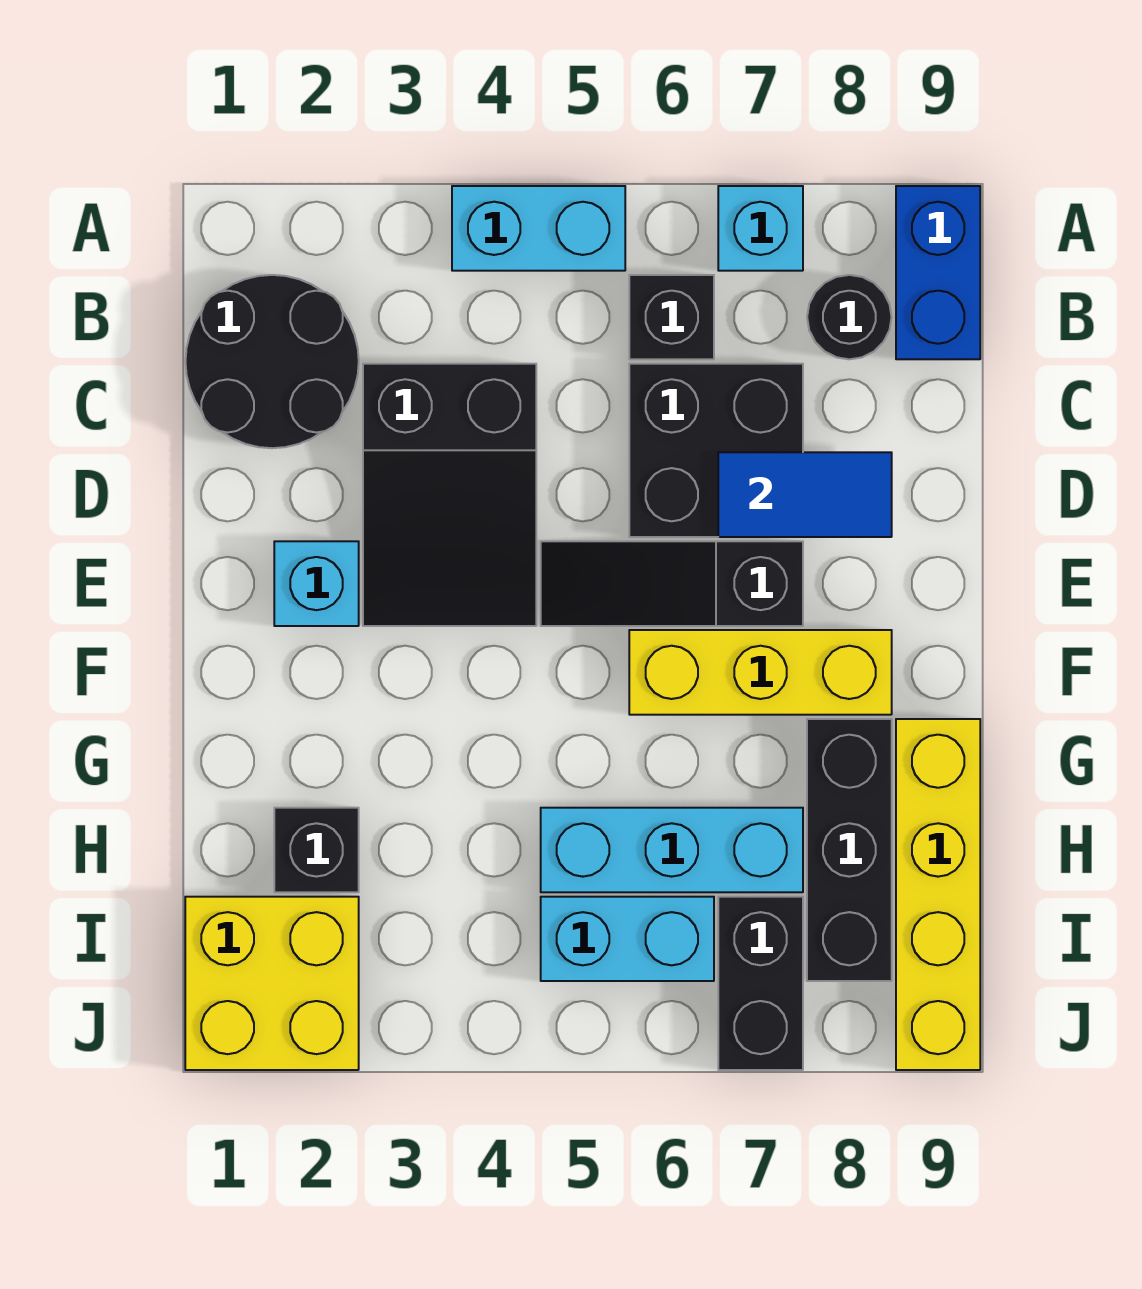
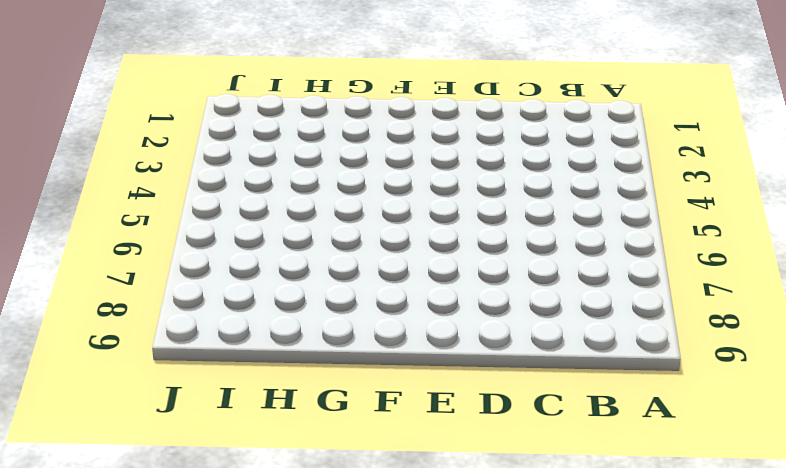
none -> cyan 1x2 brick [452,186,625,271]
none -> cyan 1x1 brick [718,186,803,271]
none -> blue 1x2 brick [896,186,980,359]

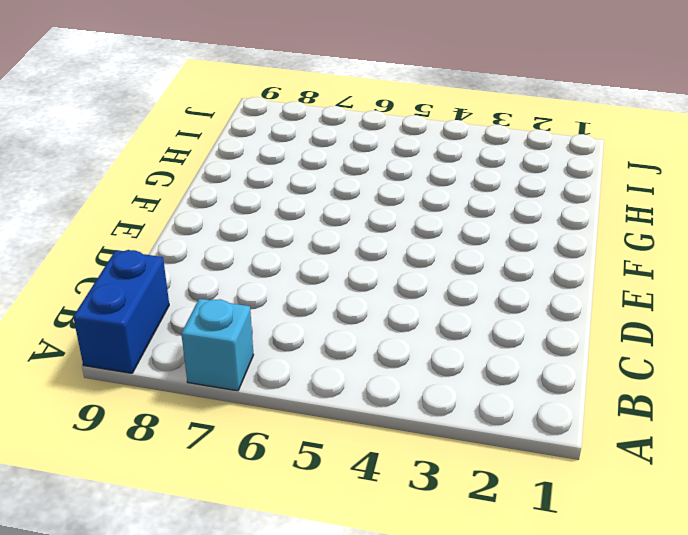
none -> cyan 1x2 brick [452,186,625,271]
none -> black 2x2 round brick [185,275,359,448]
none -> black 1x1 brick [629,275,714,359]

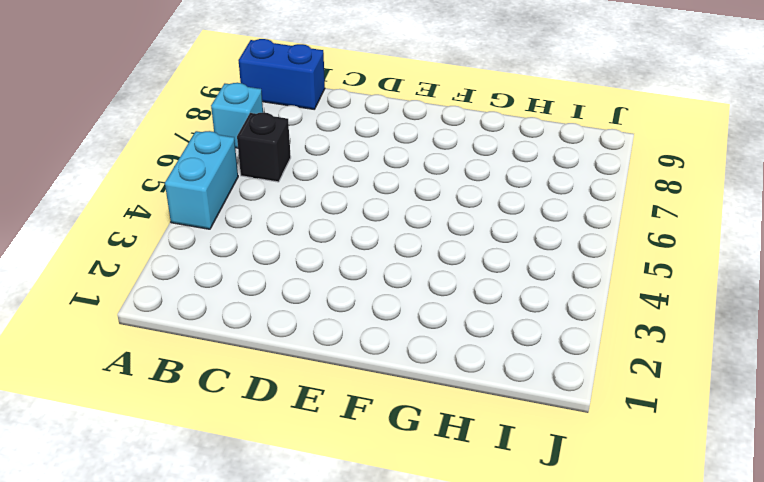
none -> black 2x2 round brick [185,275,359,448]
none -> black 1x1 round brick [807,275,892,359]
none -> black 2x3 slope [363,364,536,626]

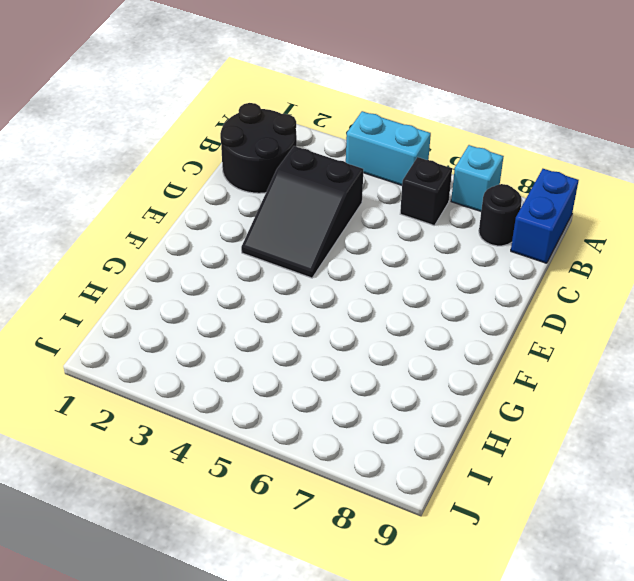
none -> black 2x2 brick [629,364,803,537]
none -> cyan 1x1 brick [274,541,359,626]
none -> black 1x3 slope [541,541,803,626]

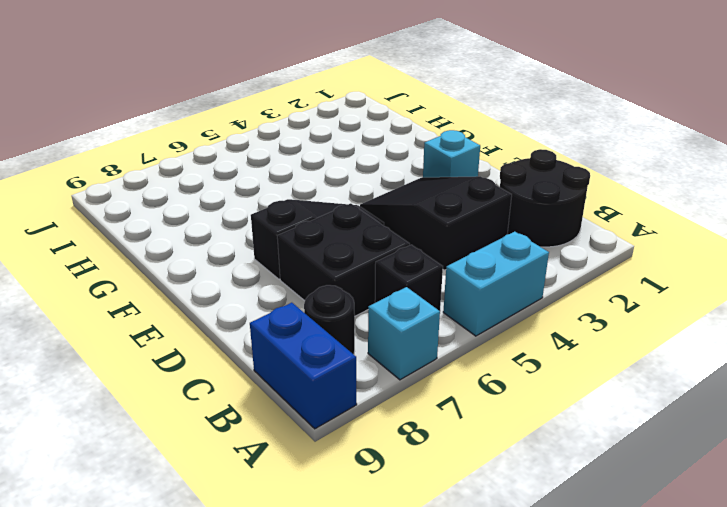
none -> yellow 1x3 brick [629,630,892,715]
none -> black 1x3 brick [807,719,892,981]
none -> yellow 1x4 brick [896,719,980,1070]

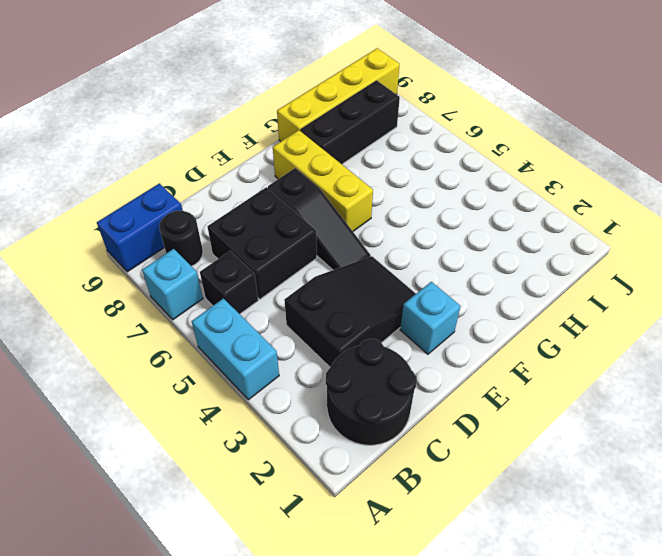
none -> black 1x1 brick [274,808,359,892]
none -> cyan 1x3 brick [541,808,803,892]
none -> yellow 2x2 brick [185,897,359,1070]

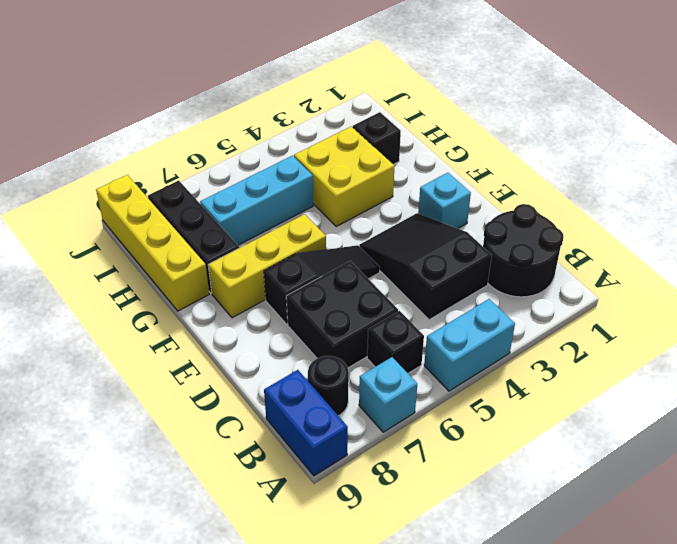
yellow 2x2 brick [294,126,395,226] -> yellow 2x2 brick moved to [185,897,359,1070]
none -> cyan 1x2 brick [541,897,714,981]
none -> black 1x2 brick [718,897,803,1070]
none -> blue 1x2 tile [718,452,892,537]

